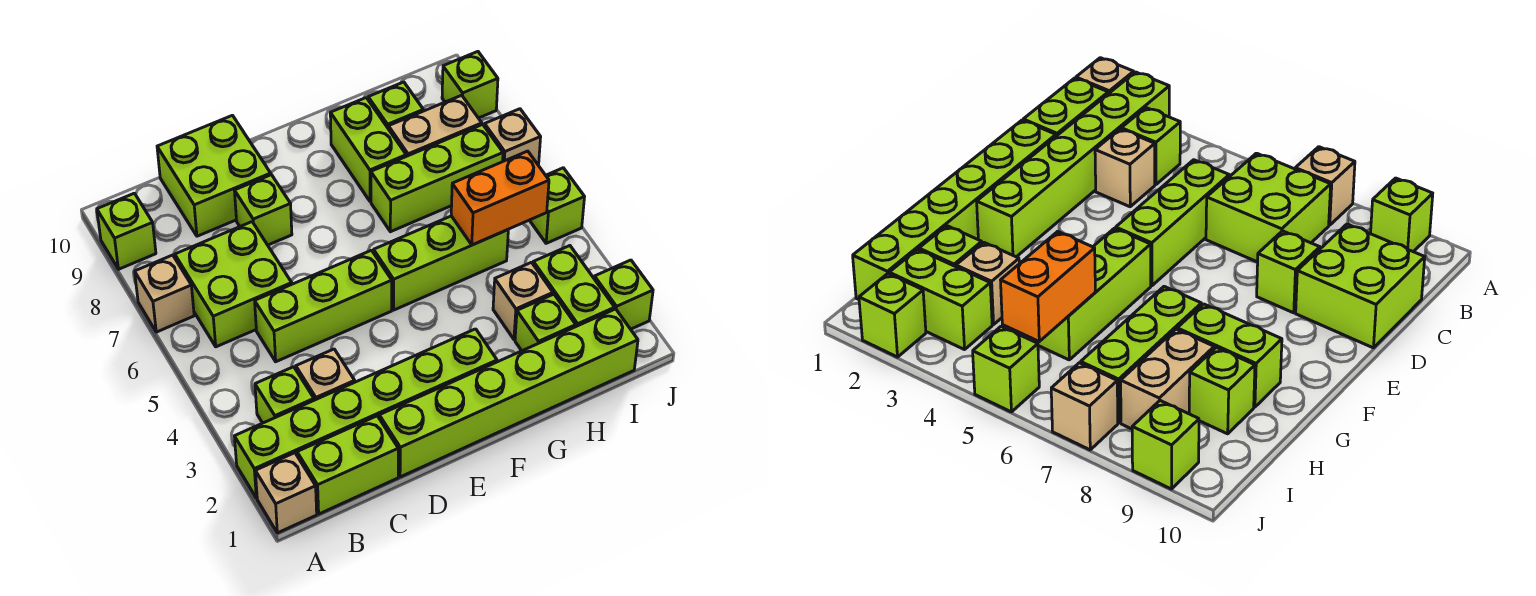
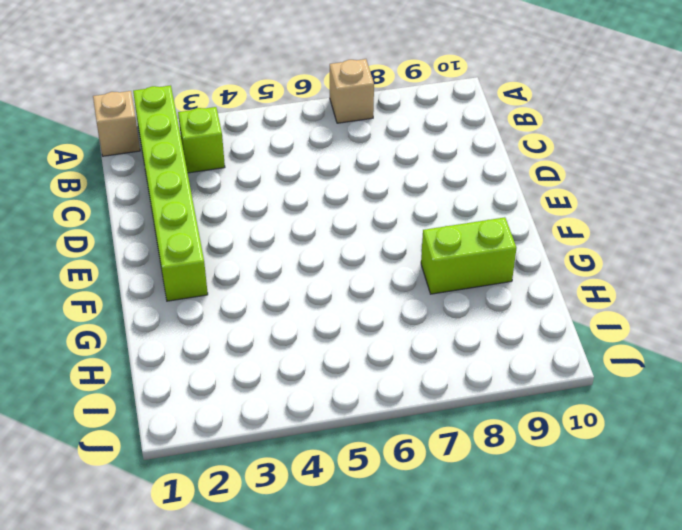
none -> lime 1x1 brick [97,193,156,269]
none -> lime 1x2 brick [297,416,398,514]
none -> lime 2x2 brick [175,222,292,347]

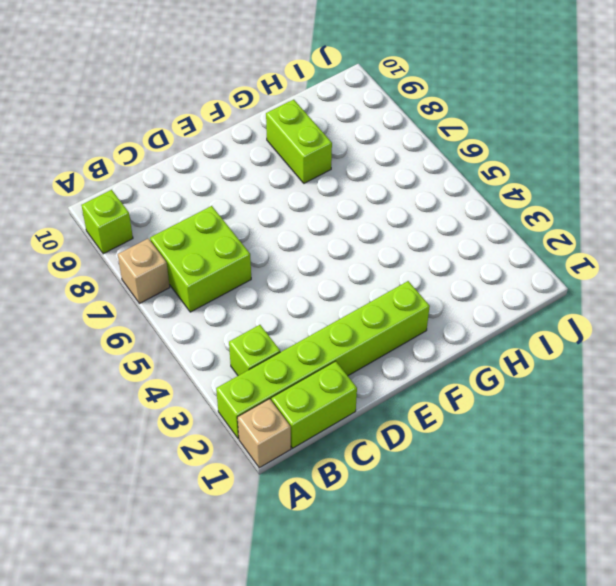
none -> tan 1x1 brick [296,349,355,400]
none -> lime 1x3 brick [255,250,392,362]
none -> lime 2x2 brick [157,115,271,236]

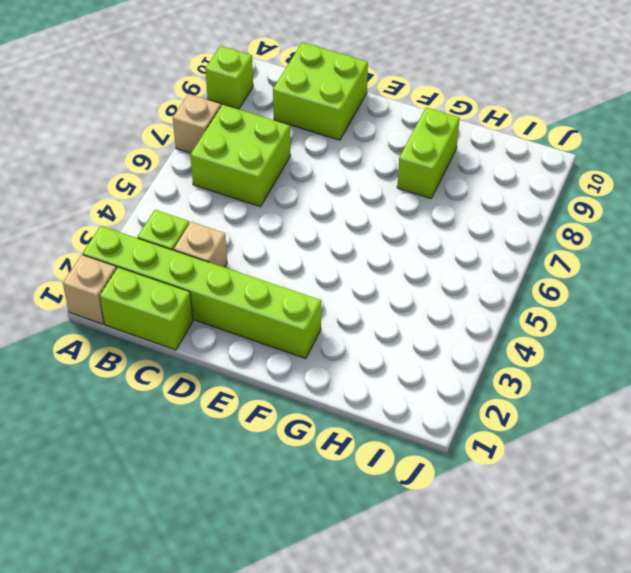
none -> lime 1x3 brick [255,250,392,362]
none -> lime 1x6 brick [379,309,638,477]
none -> lime 1x1 brick [235,175,292,245]

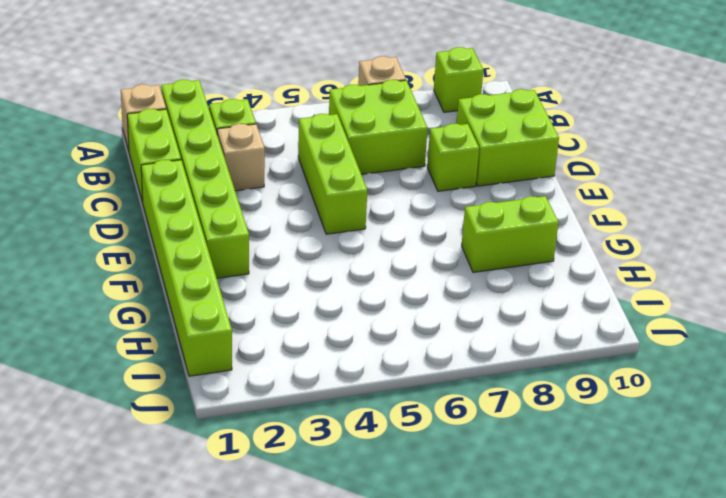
none -> lime 1x3 brick [374,216,508,310]
none -> lime 1x3 brick [371,124,503,232]
none -> lime 1x1 brick [515,294,576,351]

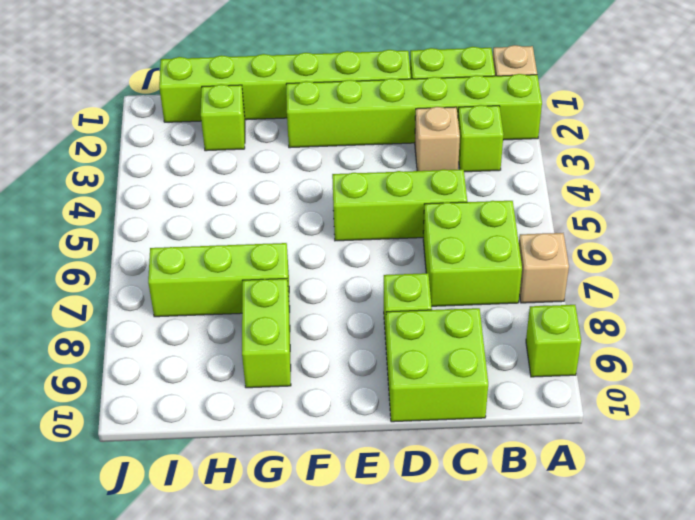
none -> lime 1x3 brick [374,216,508,310]
none -> tan 1x1 brick [493,262,553,339]
none -> tan 1x2 brick [388,95,482,156]

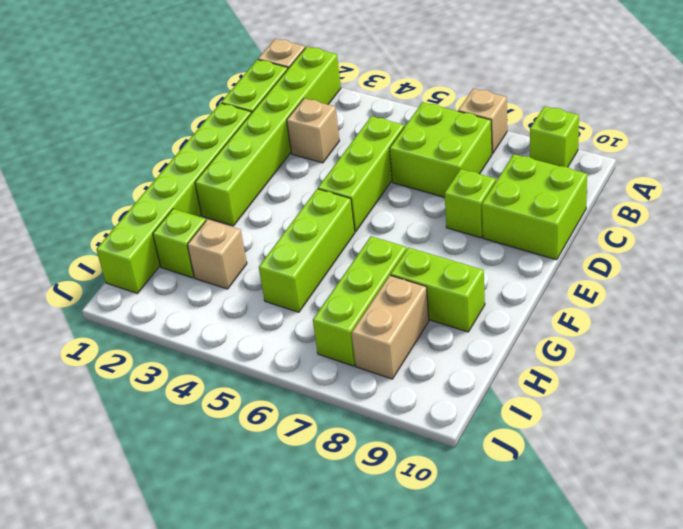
none -> lime 1x1 brick [255,367,314,423]
none -> lime 1x1 brick [368,82,423,128]
none -> lime 1x2 brick [533,246,615,326]

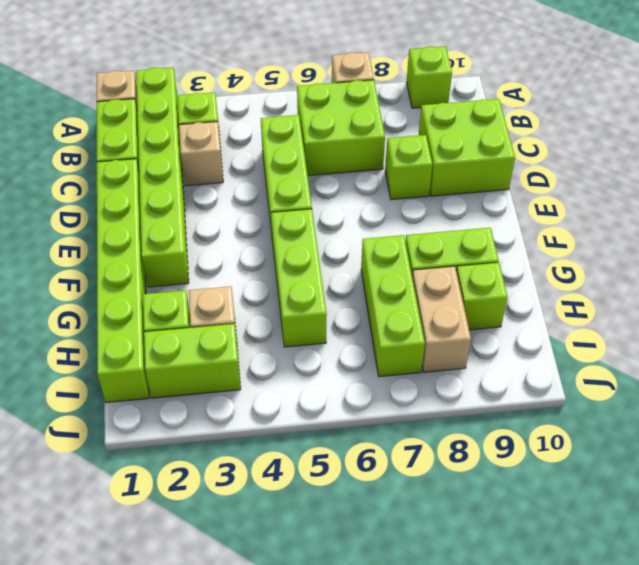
none -> lime 1x1 brick [594,260,653,329]
none -> lime 1x1 brick [530,168,584,243]
none -> tan 1x1 brick [484,109,541,165]

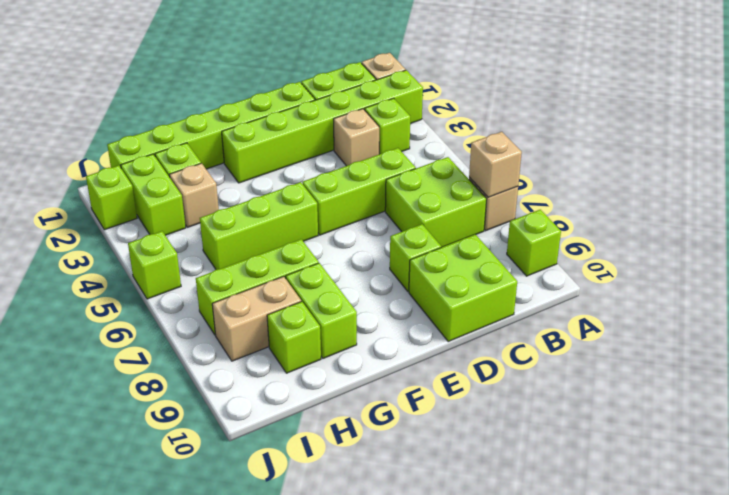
tan 1x1 brick [469,132,522,197] -> tan 1x1 brick moved to [484,109,541,165]
none -> lime 1x1 brick [442,52,498,118]
none -> orange 1x2 brick [451,151,549,245]

